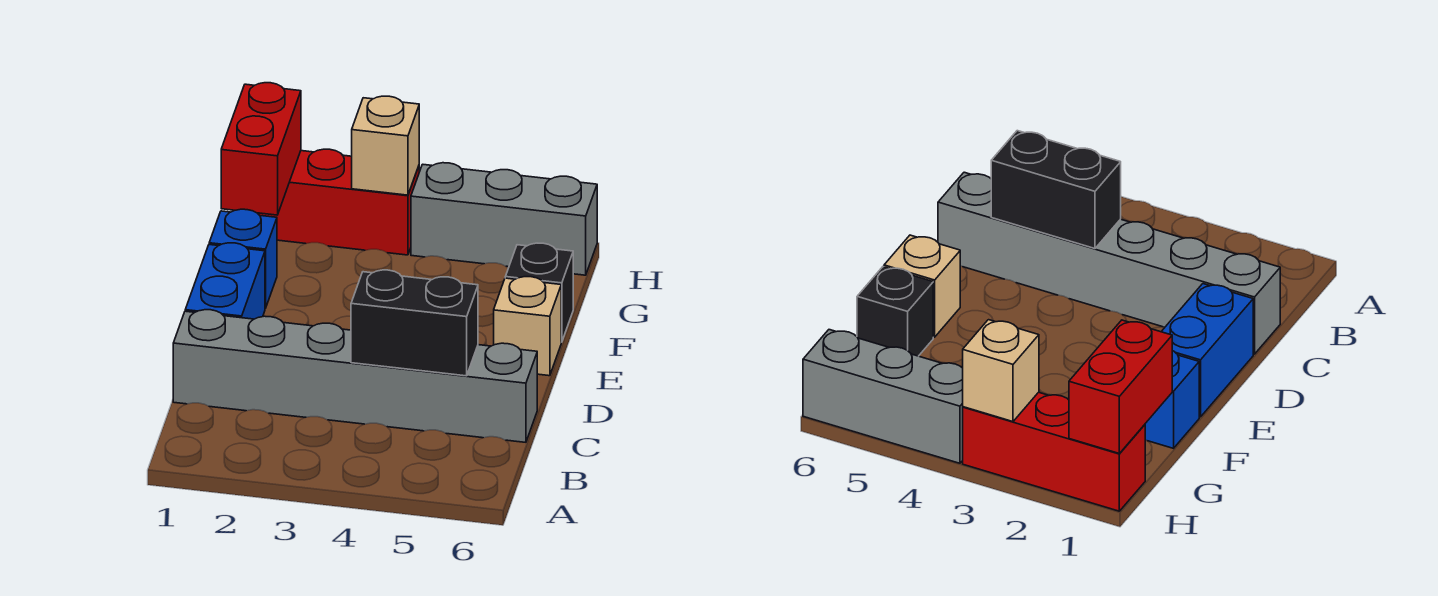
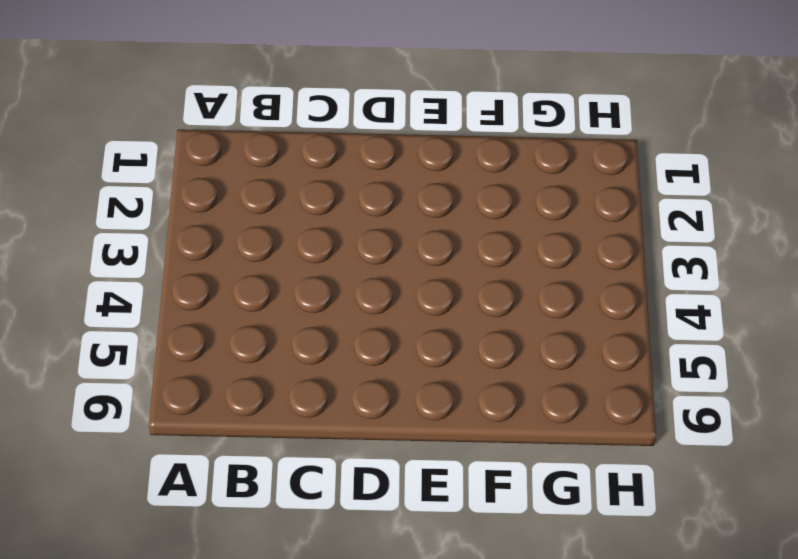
none -> grey 1x6 brick [173,310,537,442]
none -> blue 1x2 brick [185,243,265,319]

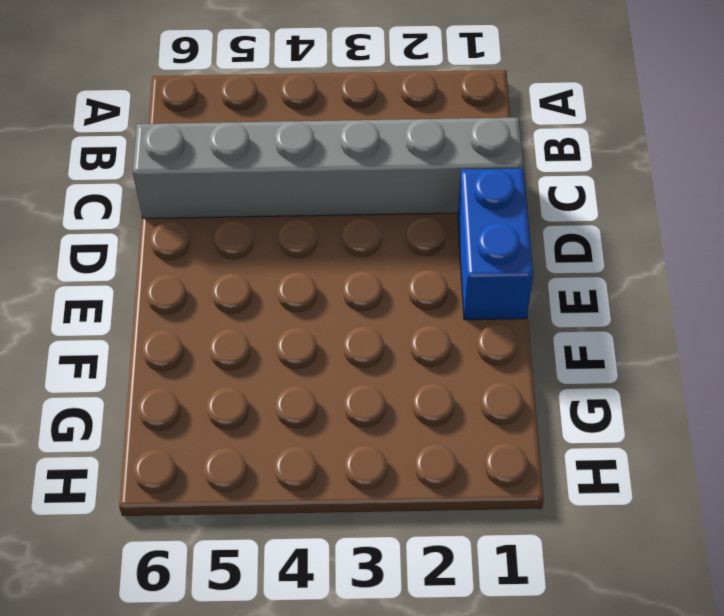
none -> tan 1x1 brick [494,277,561,376]
none -> blue 1x1 brick [209,209,277,308]

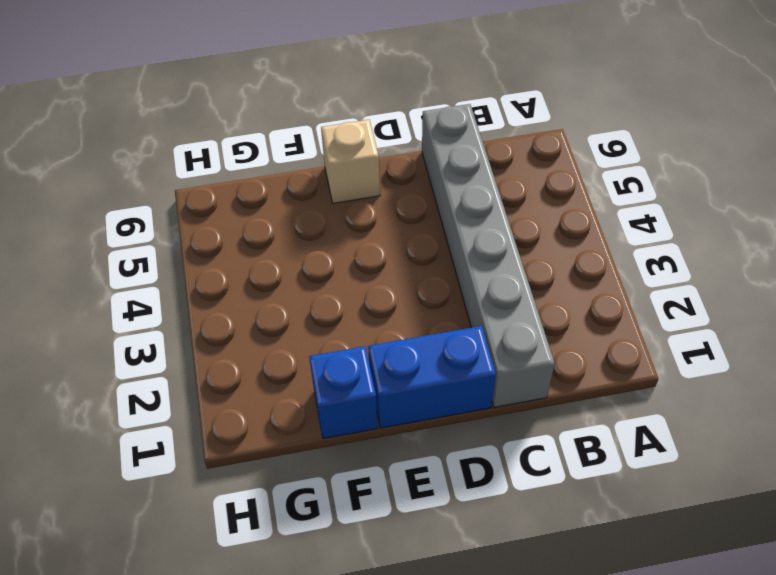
none -> black 1x1 brick [505,243,573,342]
none -> red 1x3 brick [233,149,419,255]

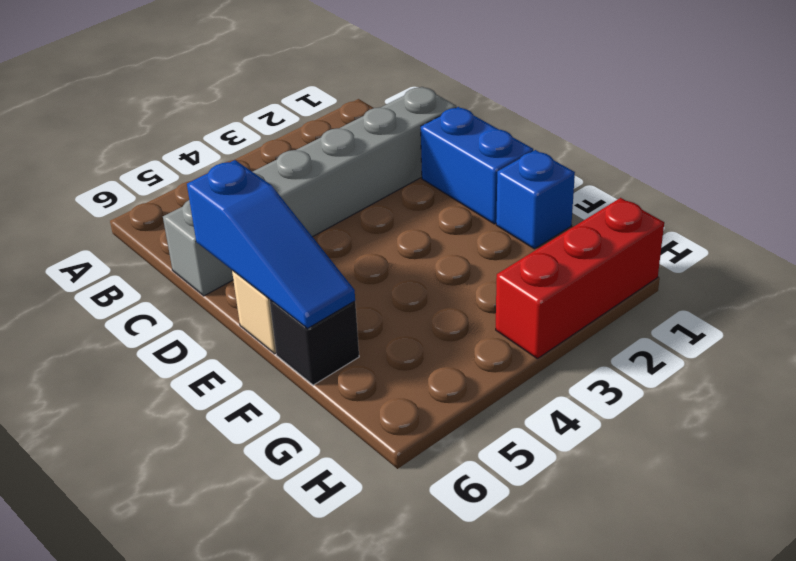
blue 1x3 slope [187,160,355,328] -> none
none -> grey 1x3 brick [411,163,597,275]
none -> black 1x2 brick [351,270,478,376]

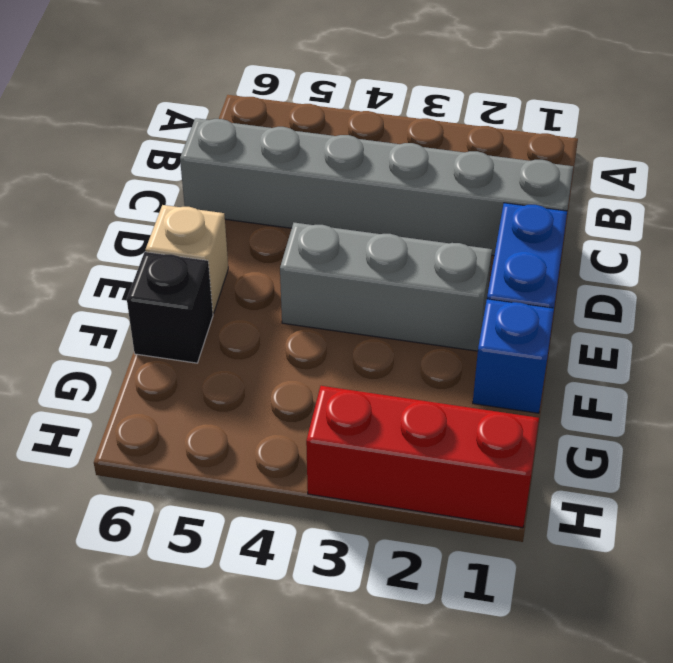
grey 1x3 brick [280,223,492,351] -> grey 1x3 brick moved to [411,163,597,275]
none -> black 1x2 brick [351,270,478,376]
none -> red 1x2 brick [221,83,301,215]

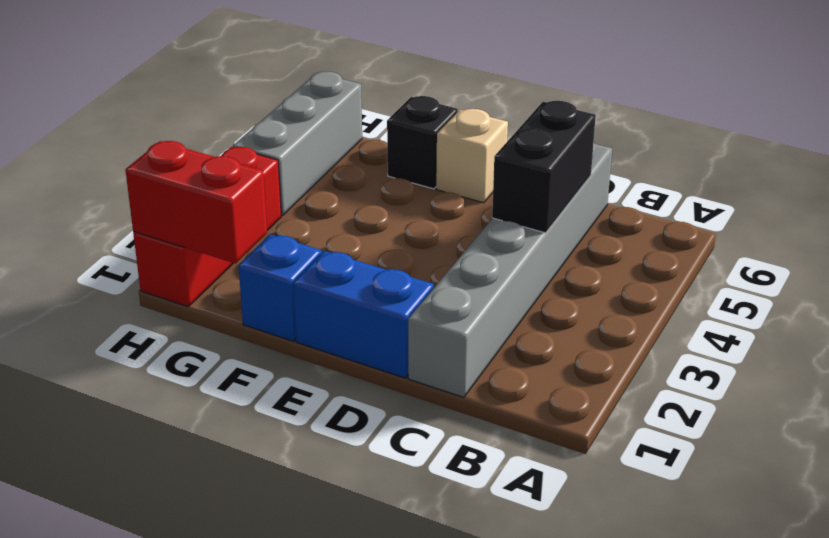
none -> tan 1x1 brick [352,96,419,195]

